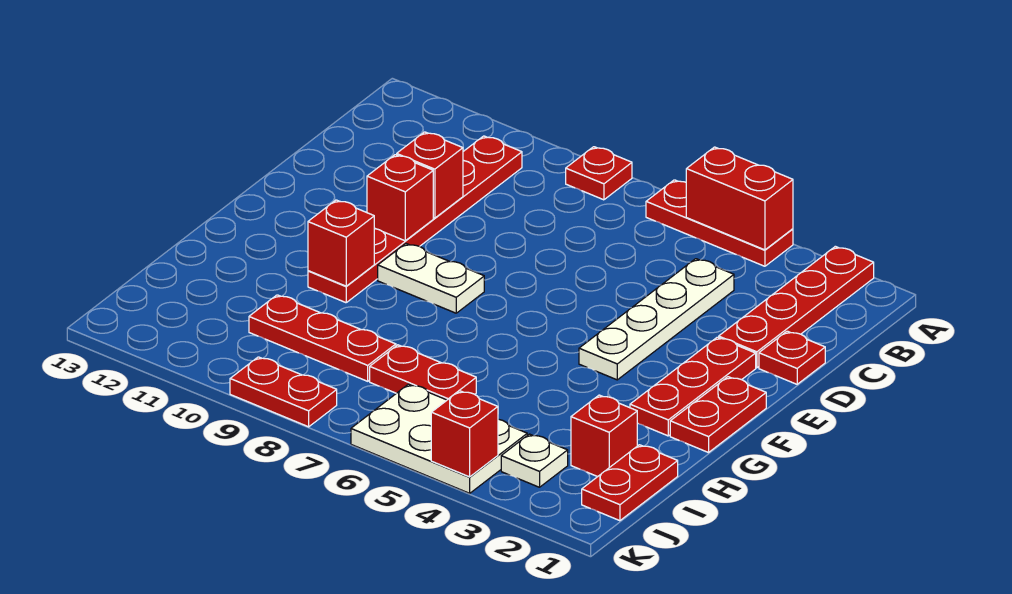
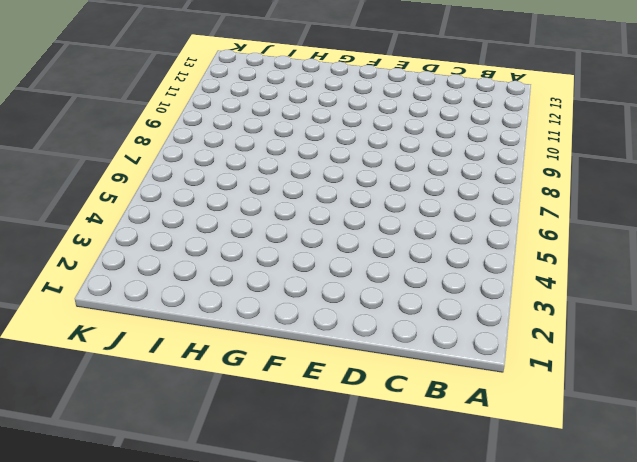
none -> red 1x4 plate [719,246,874,368]
none -> red 1x3 plate [646,180,793,266]
none -> red 1x1 plate [566,147,632,200]

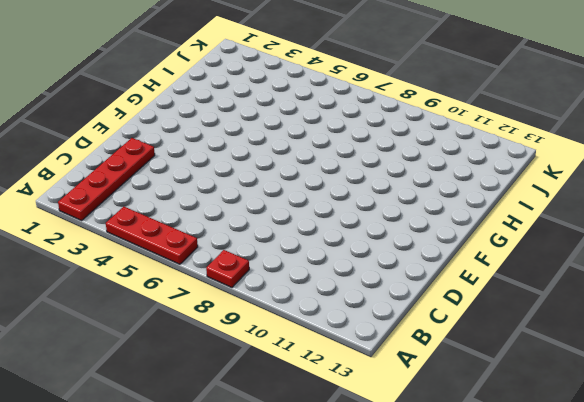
none -> red 1x6 plate [308,136,522,303]
none -> white 1x4 plate [579,259,734,380]
none -> red 1x1 plate [759,331,825,384]

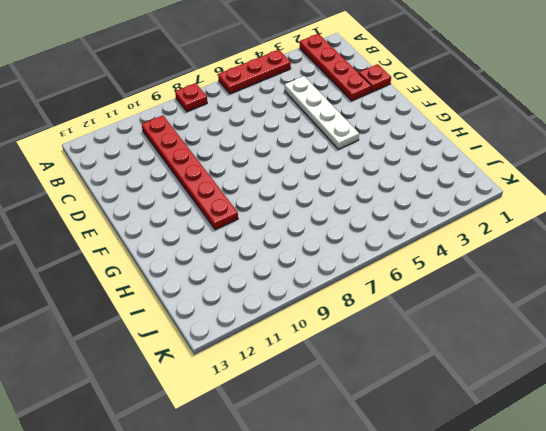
none -> red 1x3 plate [630,337,756,436]
none -> red 1x2 plate [670,377,766,453]
none -> white 1x2 plate [378,244,484,313]

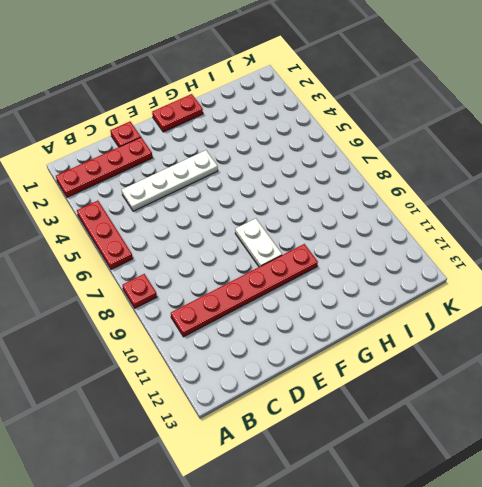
none -> red 1x3 plate [630,337,756,436]
none -> red 1x2 plate [582,445,678,521]
none -> red 1x1 brick [571,395,638,477]

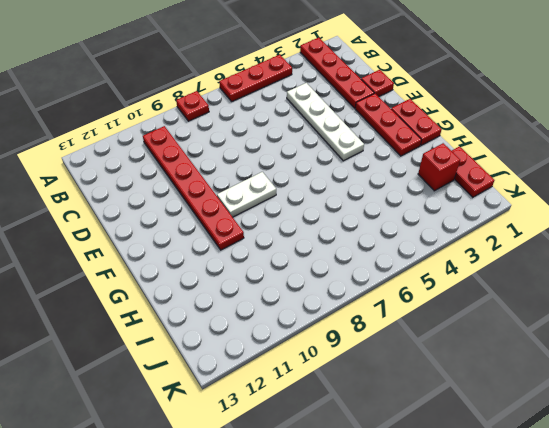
none -> red 1x2 plate [370,345,476,400]
none -> red 1x3 plate [249,295,396,381]
none -> white 1x1 plate [501,434,568,487]

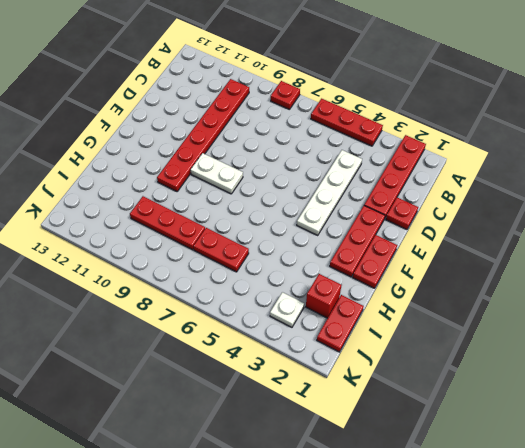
none -> white 2x3 plate [351,384,527,493]
none -> red 1x2 plate [230,357,337,427]
none -> red 1x2 brick [686,147,793,250]

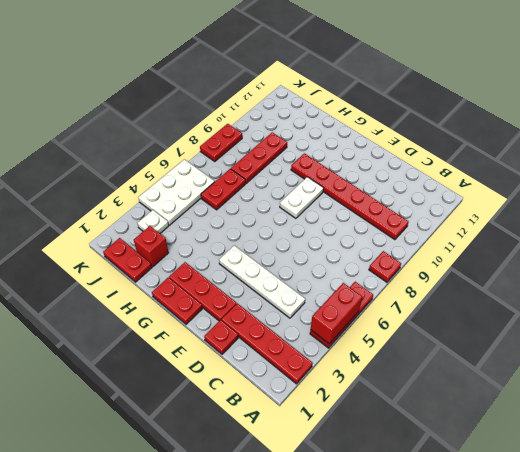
none -> red 1x1 brick [397,132,463,218]
none -> red 1x1 brick [367,155,433,241]
none -> red 1x1 brick [308,200,375,286]

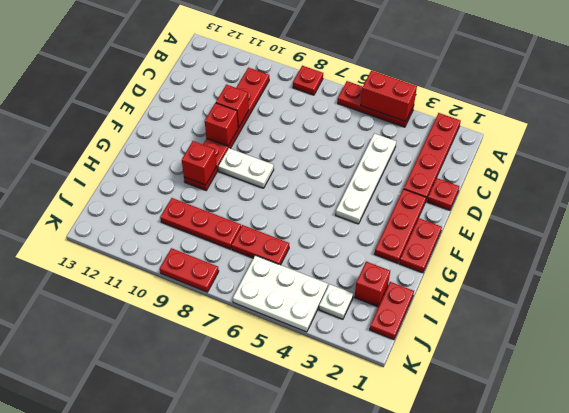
none -> red 1x1 brick [431,391,498,477]

